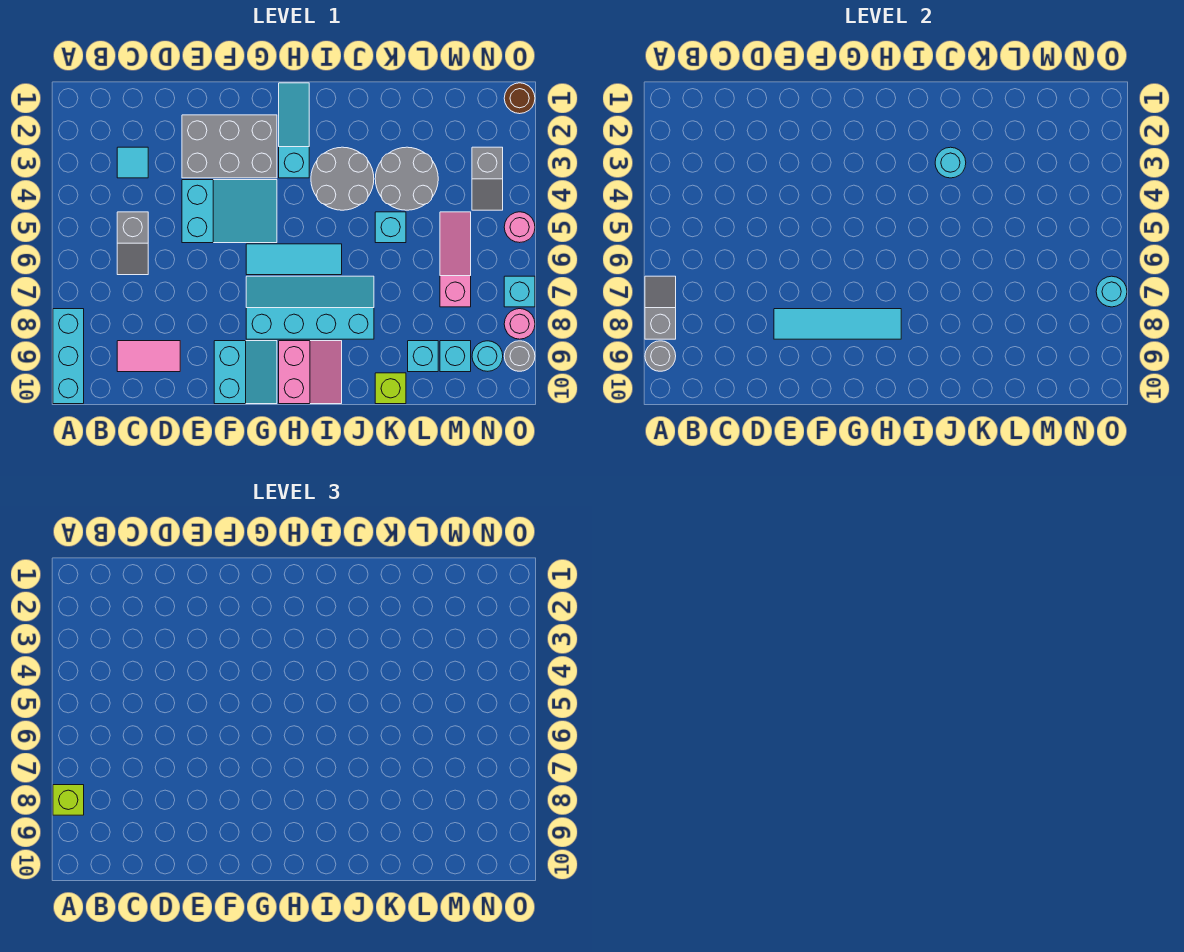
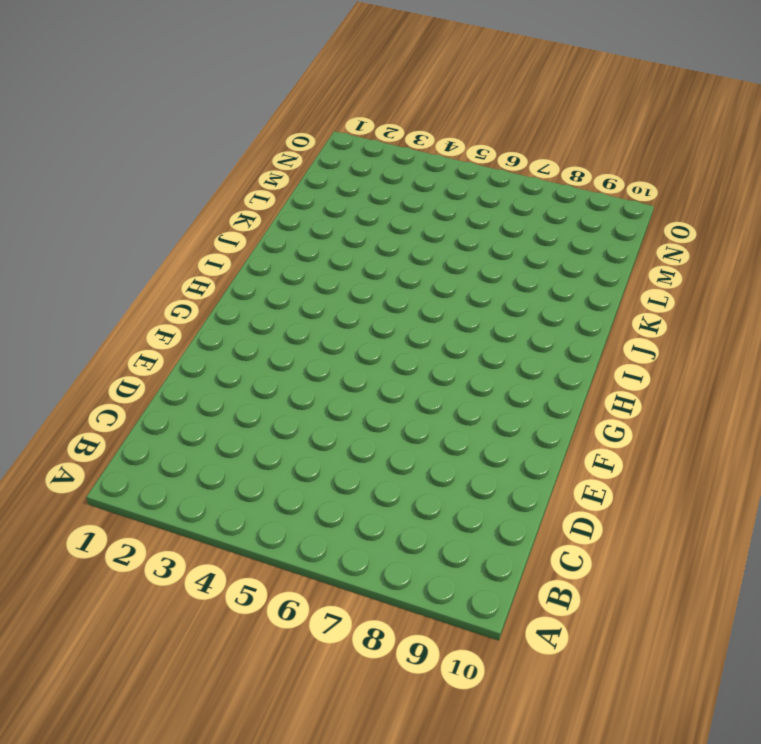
none -> cyan 1x3 brick [53,309,84,404]
none -> cyan 1x1 tile [117,147,148,178]
none -> grey 1x2 slope [117,212,148,275]
none -> pink 1x2 tile [117,341,180,372]

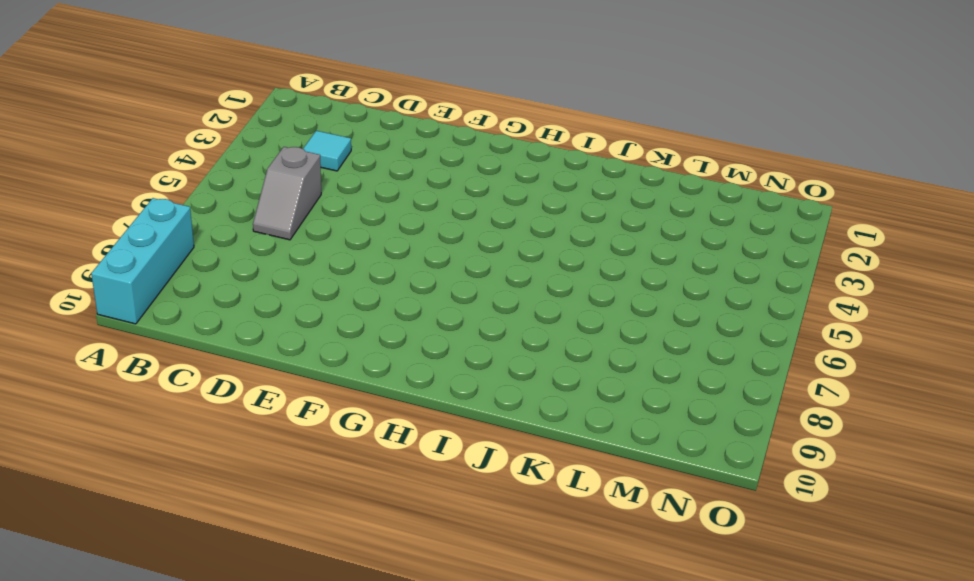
none -> pink 1x2 tile [117,341,180,372]
none -> grey 2x3 brick [182,115,277,178]
none -> cyan 2x3 slope [182,180,277,243]
none -> cyan 2x2 slope [214,341,277,404]

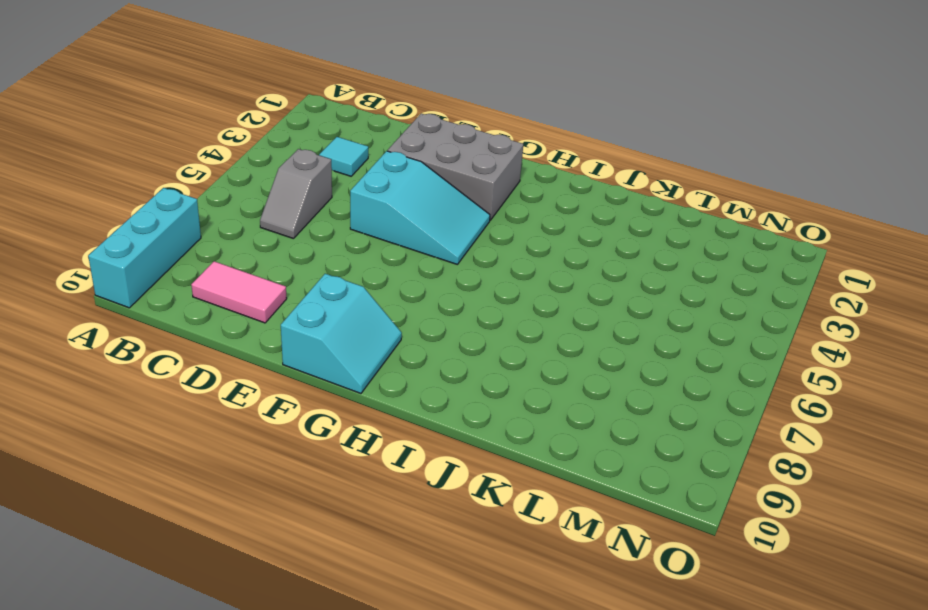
none -> cyan 1x3 tile [246,244,342,275]
none -> cyan 2x4 slope [246,276,374,339]
none -> cyan 1x3 slope [279,83,309,178]
none -> pink 2x2 slope [279,341,342,404]

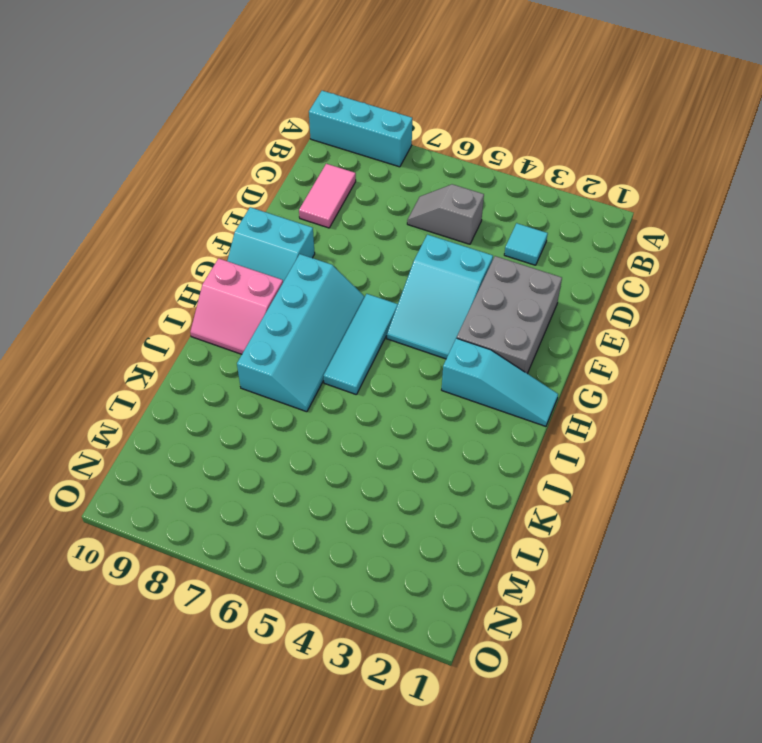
none -> grey 2x2 round brick [311,147,374,210]
none -> grey 2x2 round brick [375,147,438,210]
none -> cyan 1x1 brick [375,212,406,243]
none -> lime 1x1 brick [375,373,406,404]

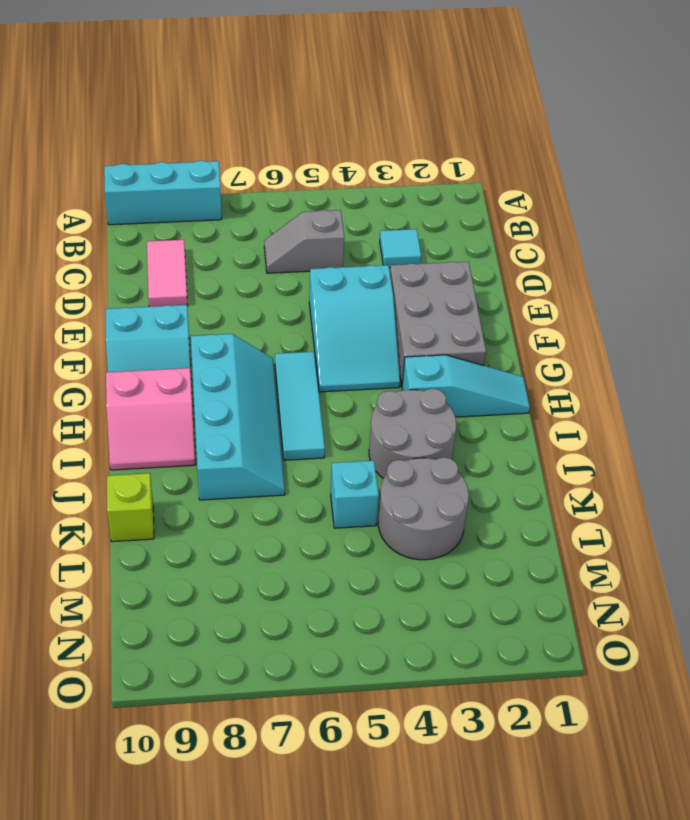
none -> cyan 1x1 brick [408,341,438,372]
none -> pink 1x3 slope [440,212,471,307]
none -> cyan 1x1 brick [440,341,471,372]
none -> grey 1x2 slope [472,147,503,210]

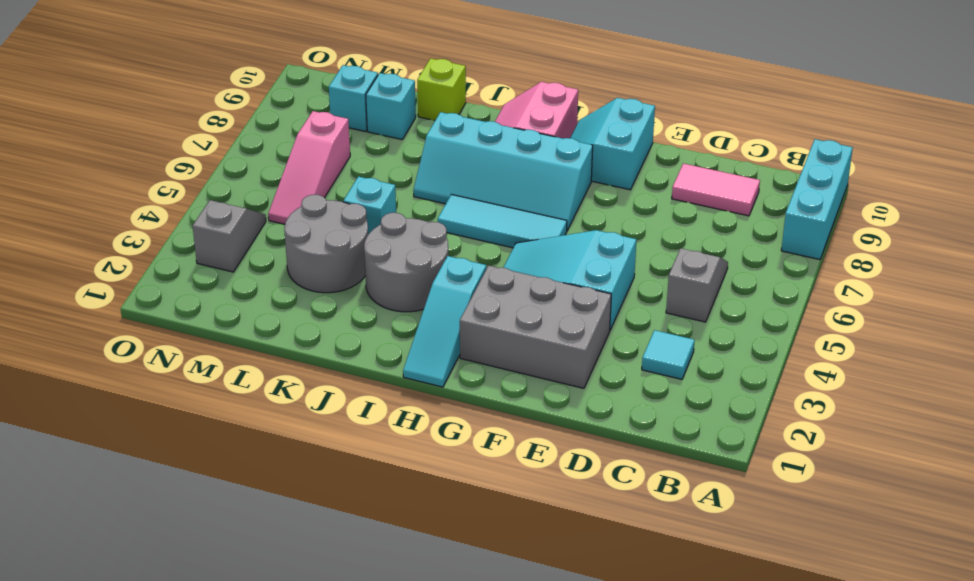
none -> cyan 1x1 round brick [472,341,503,371]
none -> brown 1x1 round brick [504,83,535,114]
none -> pink 1x1 round brick [504,212,535,243]
none -> cyan 1x1 brick [504,276,535,307]

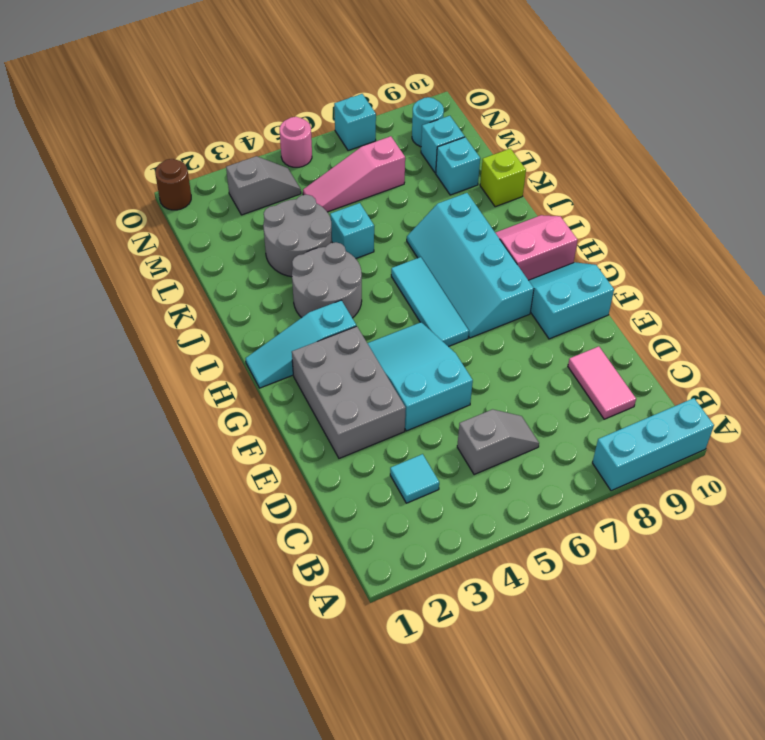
none -> pink 1x1 round brick [504,309,535,339]
none -> grey 1x1 round brick [504,341,535,371]
none -> grey 1x2 slope [645,276,676,339]
none -> grey 1x1 round brick [645,341,676,371]

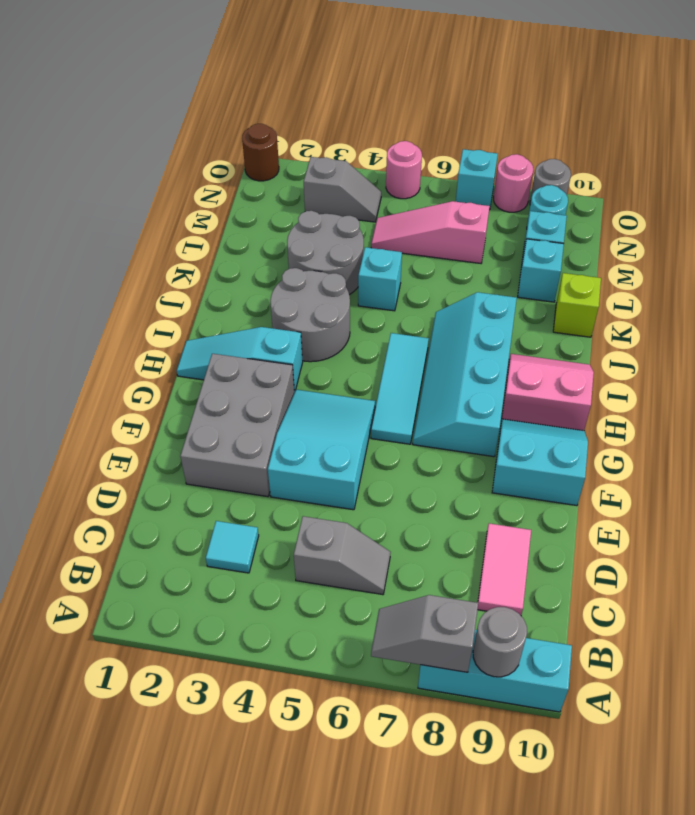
none -> cyan 1x4 tile [774,309,901,339]
none -> cyan 1x1 round brick [935,147,966,178]
none -> cyan 1x1 round brick [1096,276,1127,307]
none -> lime 1x1 brick [53,785,84,815]

